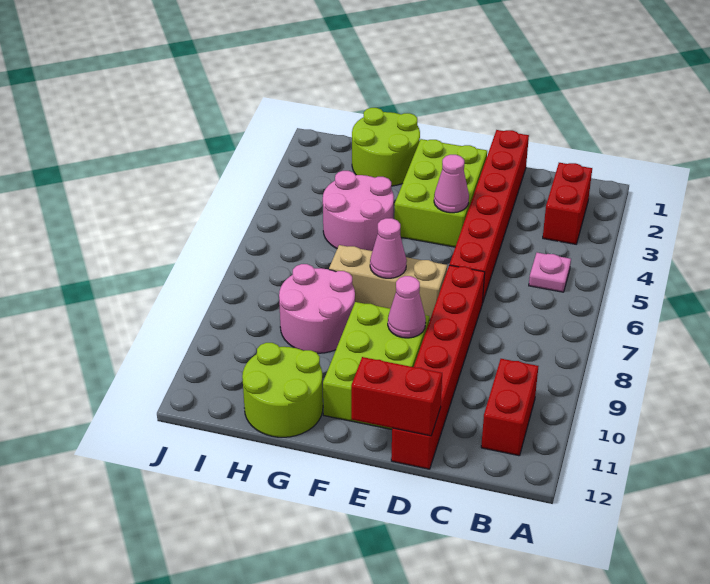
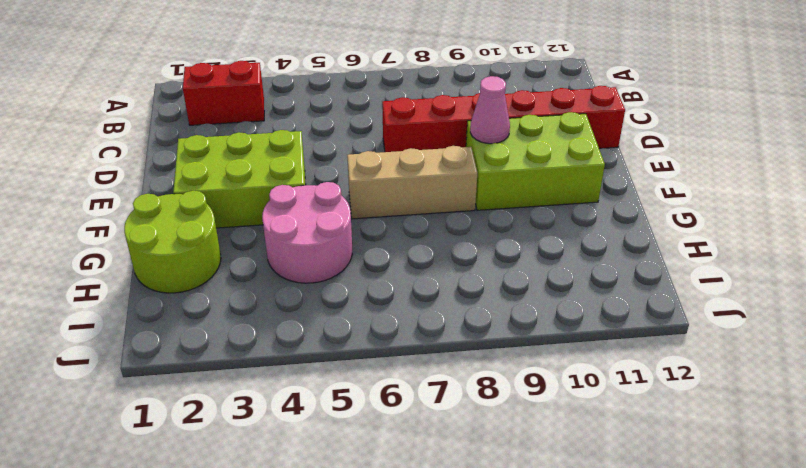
tan 1x3 brick [347,146,477,219] -> tan 1x3 brick turned to [329,245,447,320]
none -> pink 1x1 plate [529,253,571,292]
none -> red 1x2 brick [481,359,538,456]
none -> red 1x6 brick [450,130,529,303]

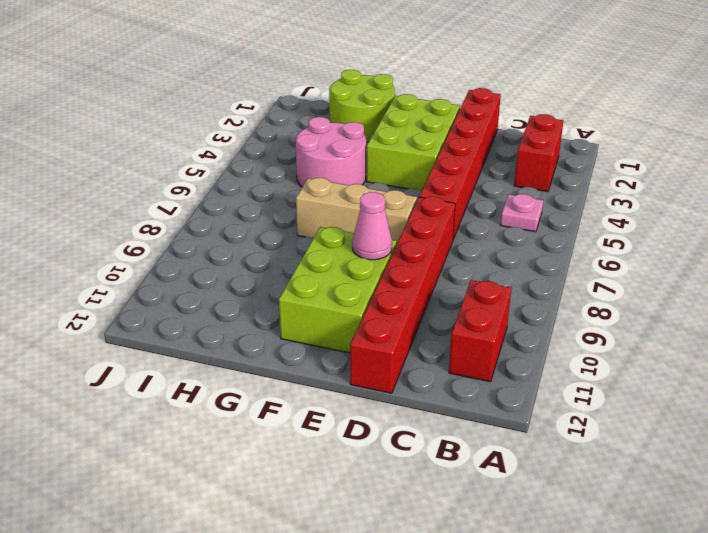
none -> pink 2x2 round brick [279,264,355,353]
none -> lime 2x2 round brick [242,343,323,437]
none -> red 1x2 brick [351,357,442,436]

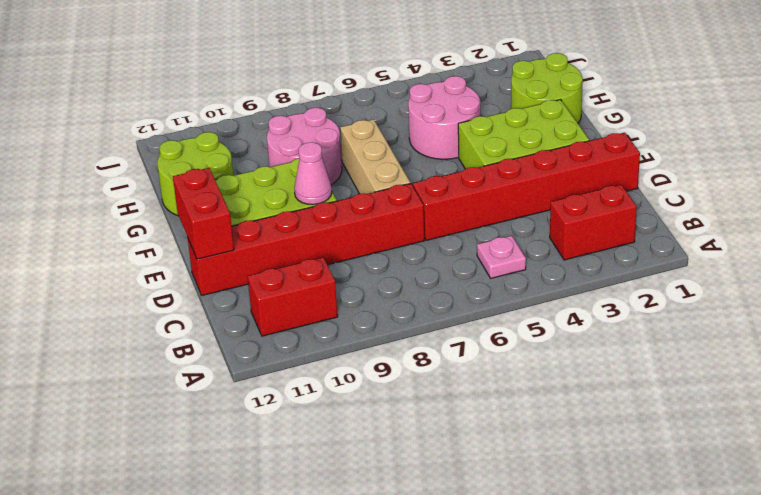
none -> pink 1x1 cone [434,155,469,213]
none -> pink 1x1 cone [370,218,407,278]

